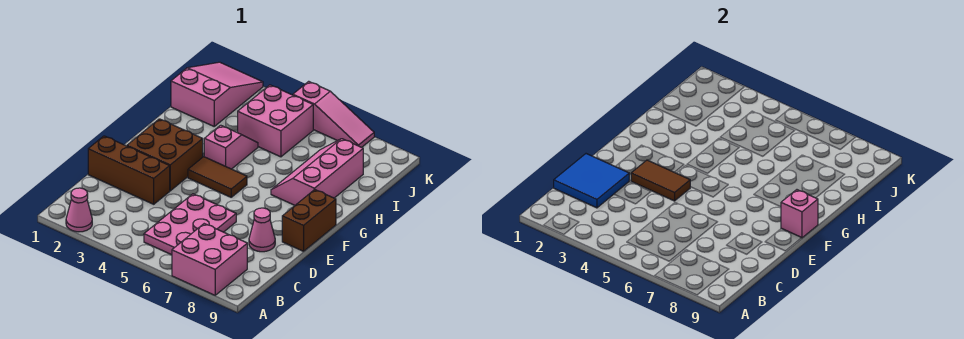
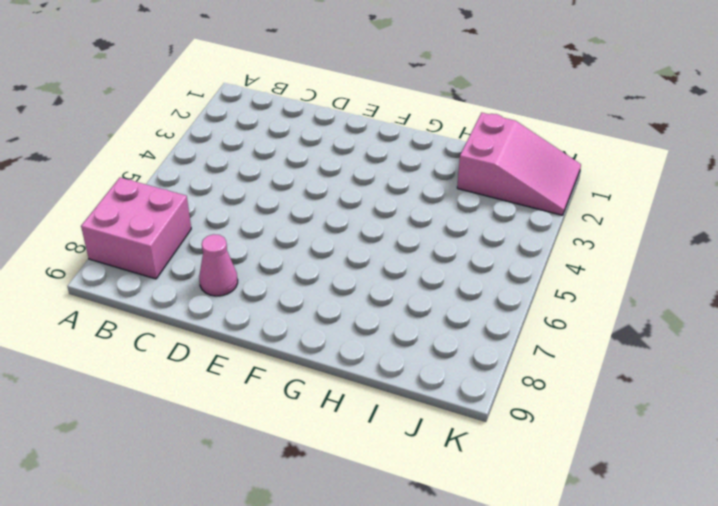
none -> pink 1x1 cone [66,188,92,232]
none -> pink 2x3 plate [144,194,236,255]
none -> brown 1x3 brick [88,136,170,204]

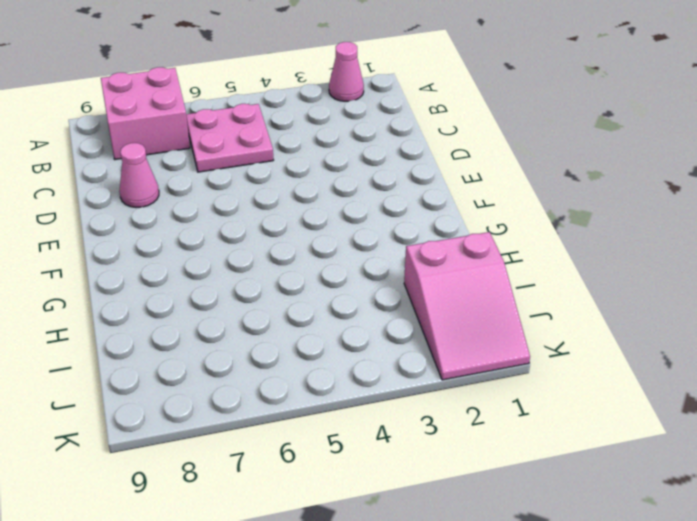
pink 2x2 plate [186,104,273,172] -> pink 2x3 plate [144,194,236,255]
none -> brown 1x3 brick [88,136,170,204]
none -> brown 2x2 brick [127,119,203,191]
none -> brown 1x2 brick [282,190,336,251]

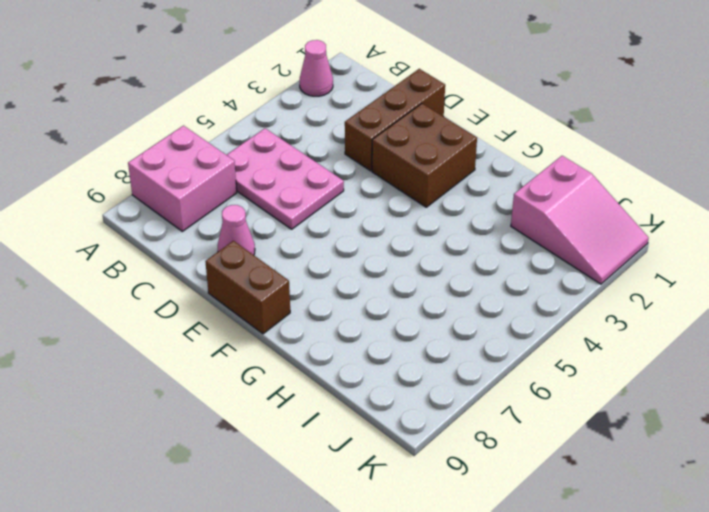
none -> brown 1x2 tile [188,157,247,197]
none -> pink 1x2 slope [204,125,258,169]
none -> pink 2x3 slope [271,139,363,205]

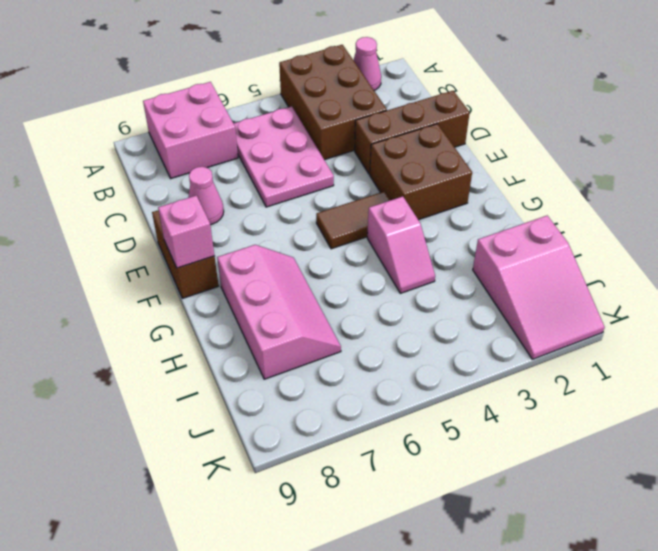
brown 2x3 brick [279,45,387,160] -> none
none -> pink 2x2 brick [238,85,313,157]
none -> pink 1x3 slope [293,81,374,147]
none -> blue 2x2 tile [554,154,629,208]

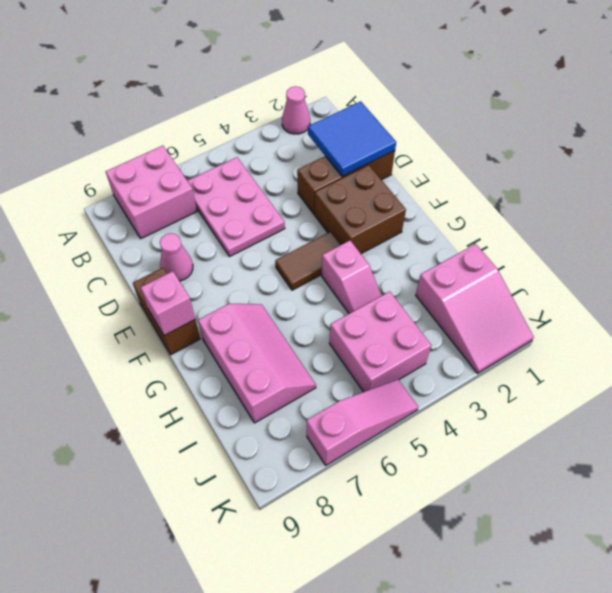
pink 1x3 slope [307,380,418,465] -> pink 1x3 slope turned to [293,81,374,147]
none -> brown 1x2 tile [631,160,690,201]

